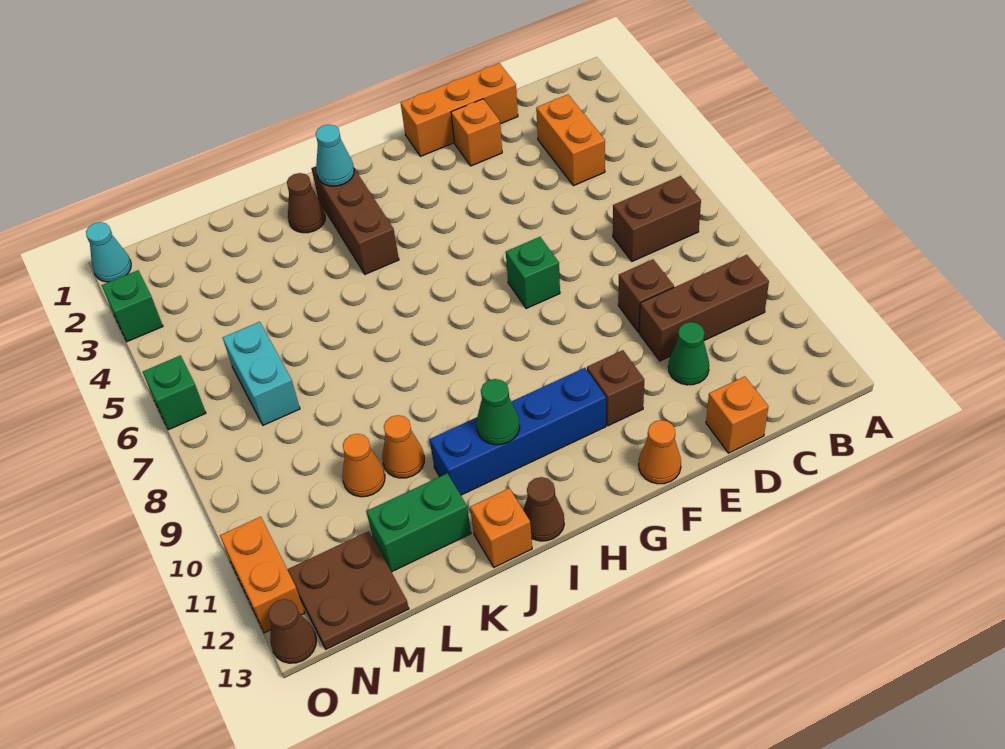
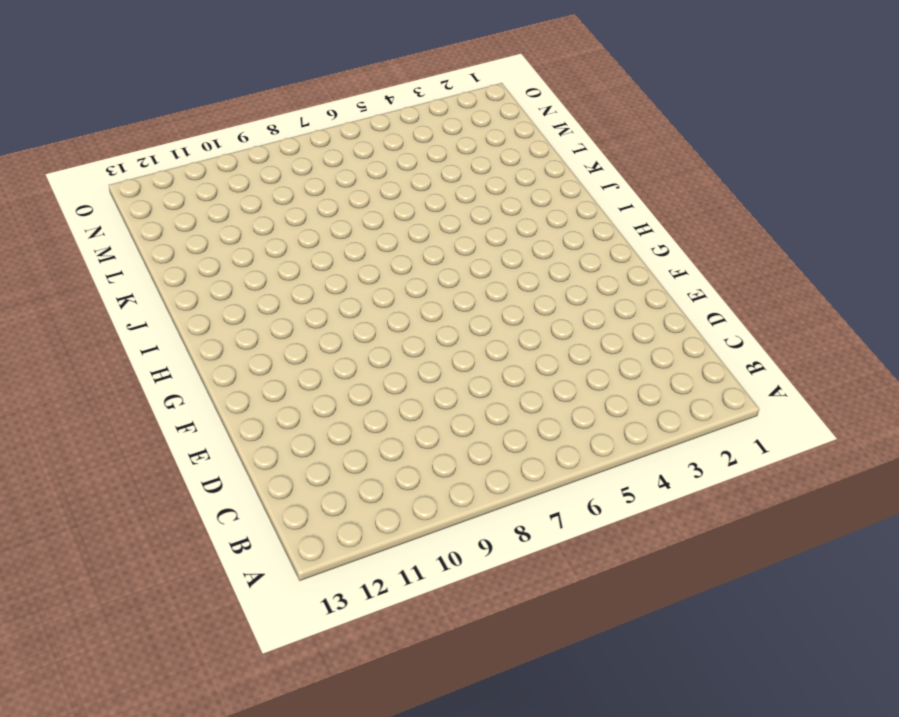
none -> brown 1x2 brick [613,176,701,261]
none -> brown 1x3 brick [639,255,769,361]
none -> orange 1x2 brick [536,95,605,186]

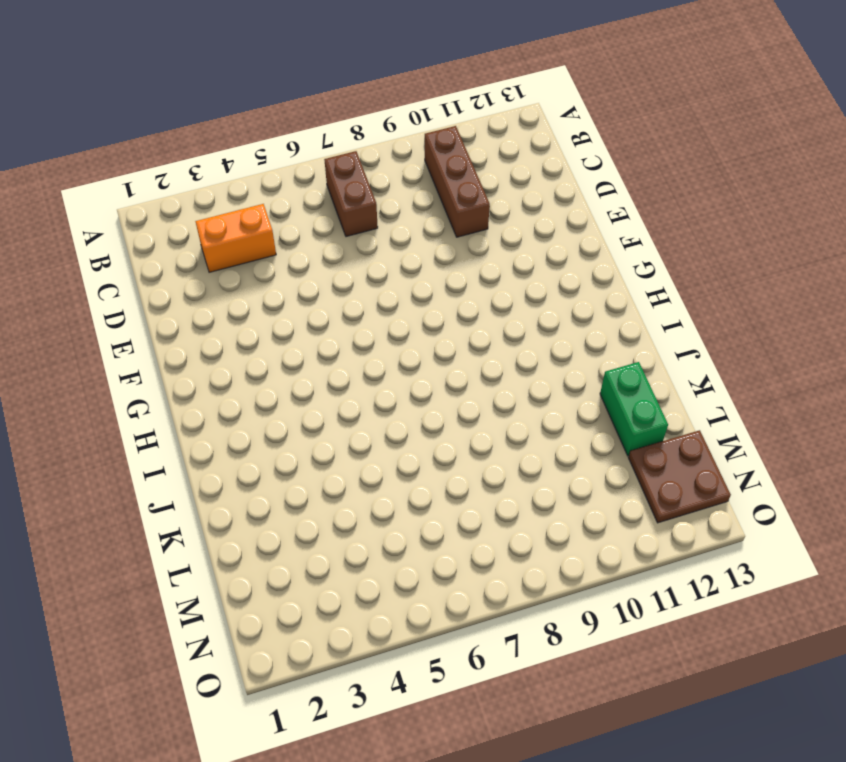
none -> orange 1x3 brick [401,63,518,156]
none -> brown 1x1 brick [618,259,674,332]
none -> green 1x1 cone [668,322,709,385]

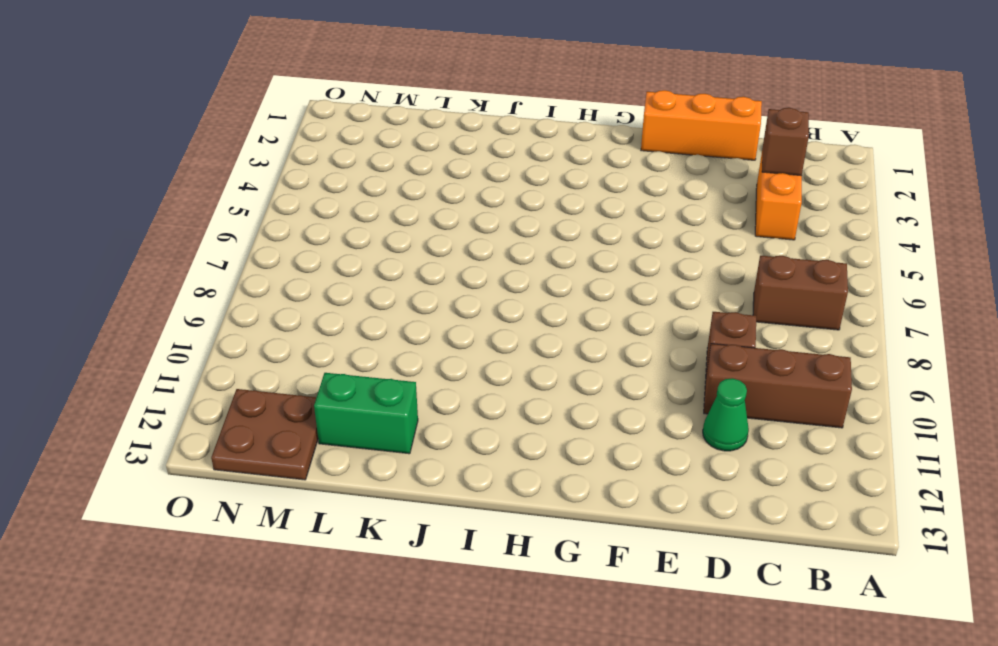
brown 1x1 brick [762,108,809,176] -> brown 1x1 brick moved to [587,350,644,426]
none -> orange 1x1 brick [706,376,768,453]
none -> orange 1x1 brick [451,99,502,166]
none -> green 1x1 brick [506,237,560,309]

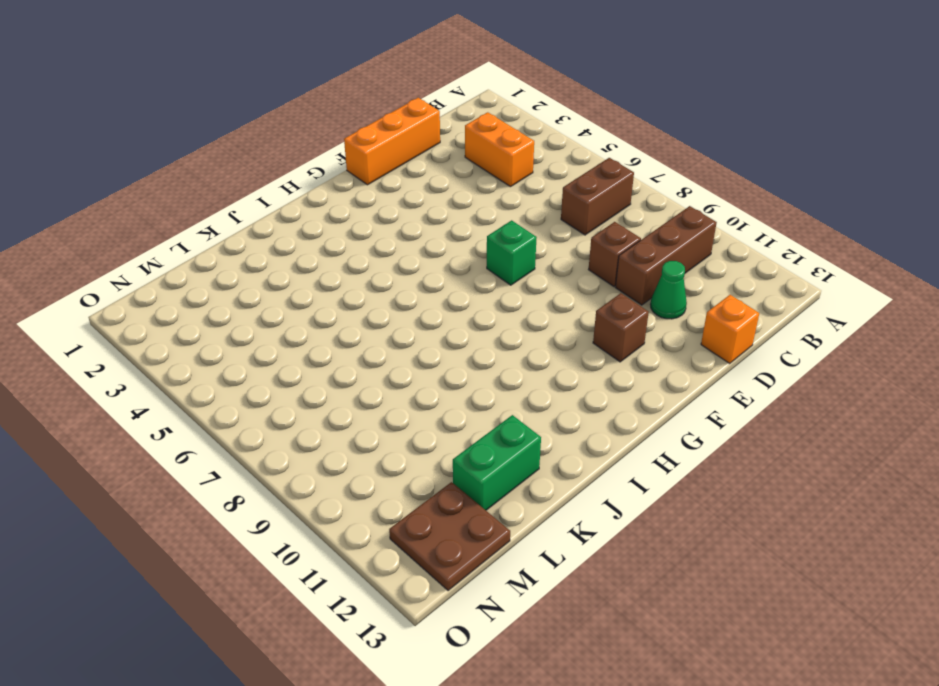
none -> orange 1x1 brick [451,99,502,166]
none -> orange 1x1 cone [639,420,681,484]
none -> blue 1x4 brick [430,368,606,495]

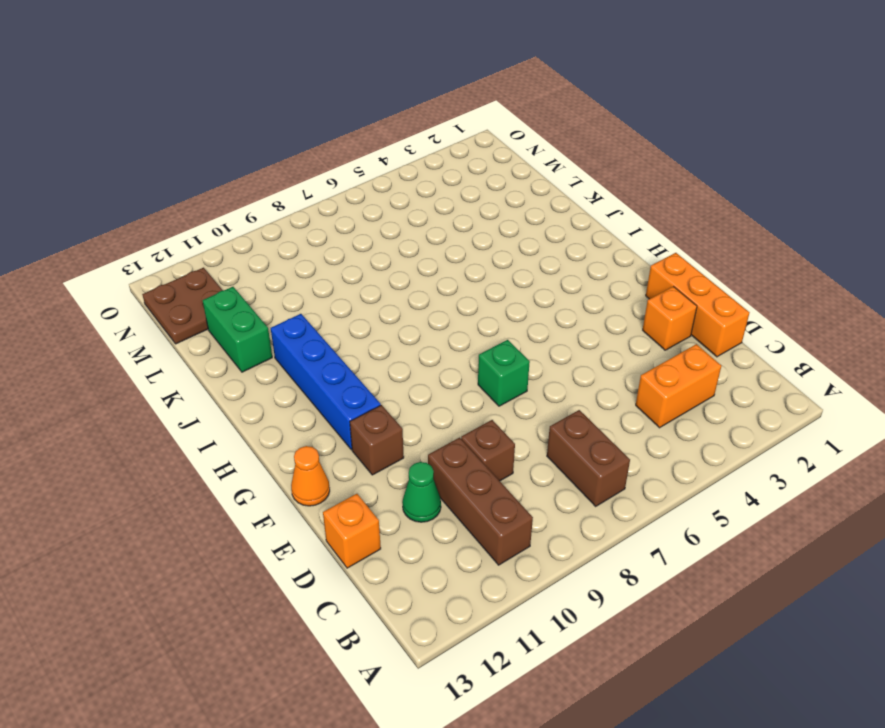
none -> brown 1x3 brick [312,166,399,274]
none -> brown 1x1 cone [523,477,564,541]
none -> brown 1x1 cone [287,173,325,233]

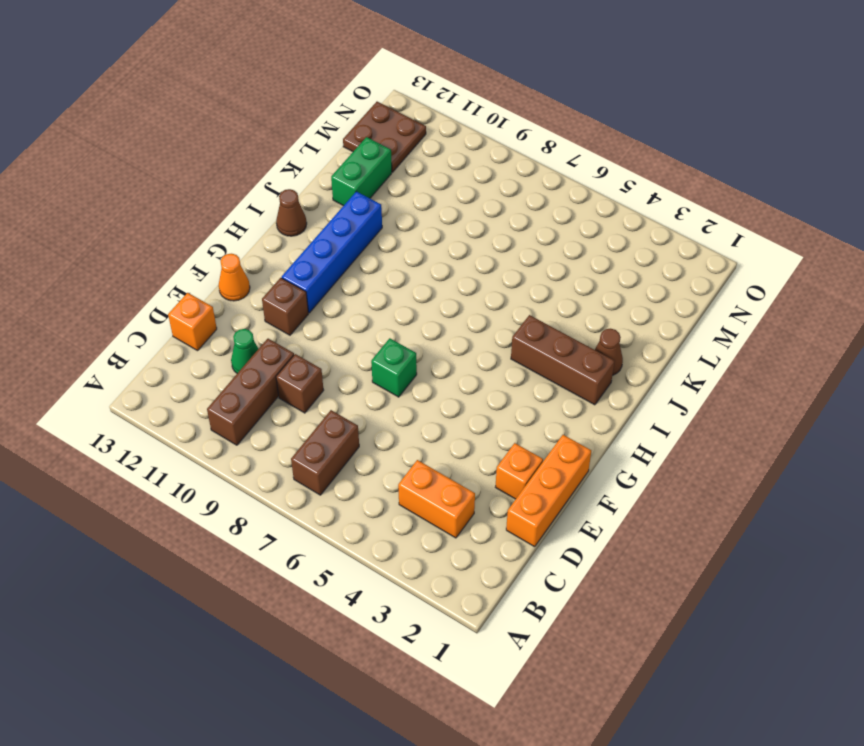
none -> orange 1x1 brick [470,488,532,567]
none -> orange 1x1 cone [382,415,424,478]
none -> orange 1x1 cone [342,434,385,497]

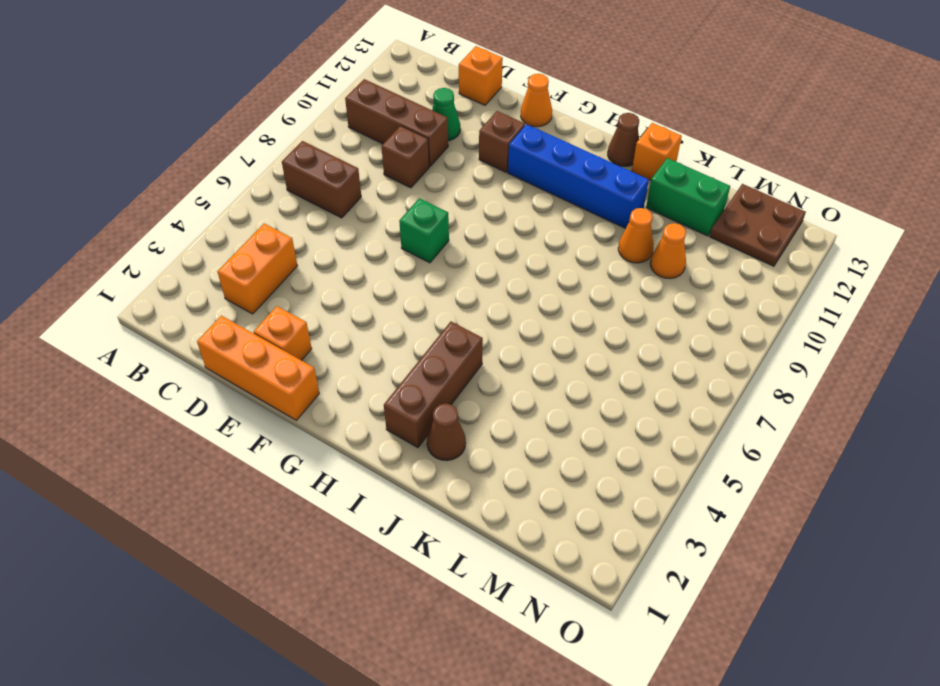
none -> cyan 1x2 brick [223,322,300,425]
none -> cyan 1x1 cone [86,222,131,282]
none -> green 1x1 brick [102,270,163,342]

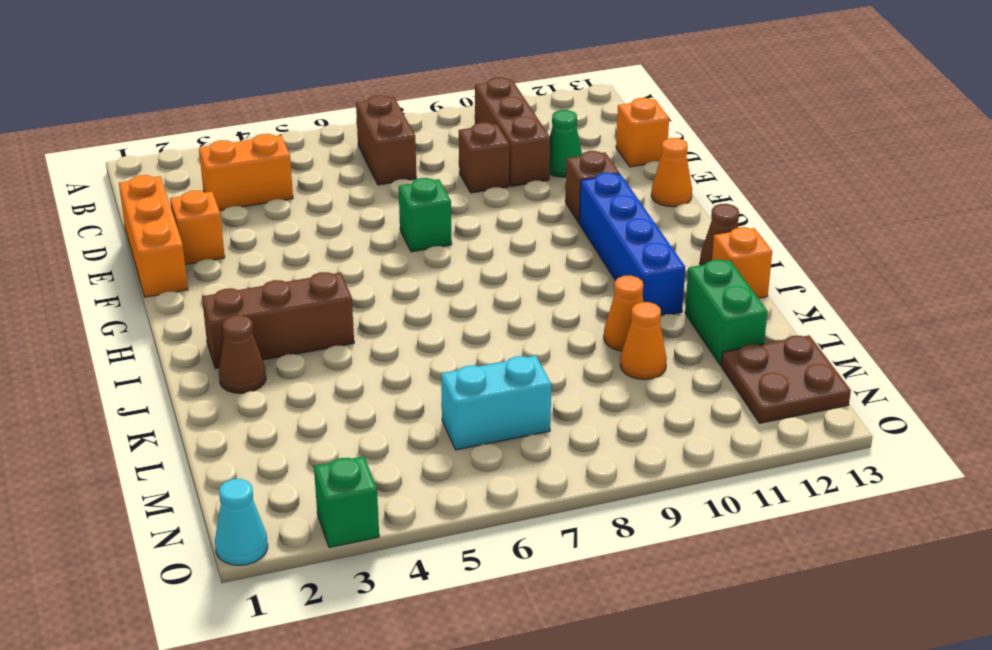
none -> green 1x1 brick [143,356,206,430]
none -> orange 1x2 brick [220,517,305,633]
none -> brown 1x1 cone [268,599,316,663]

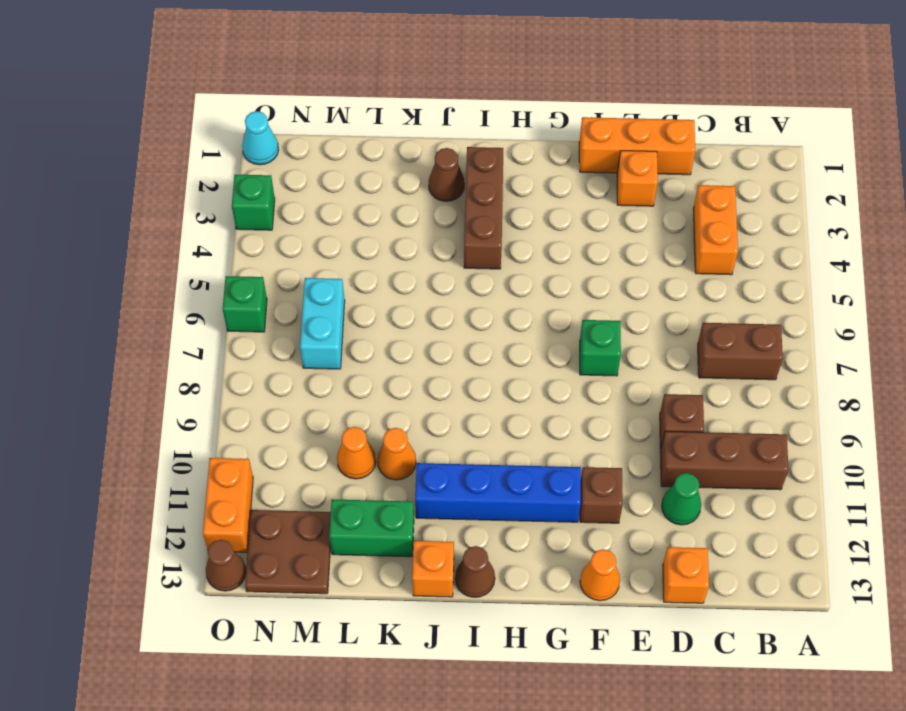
none -> cyan 1x1 cone [316,125,354,186]
none -> green 1x1 cone [477,379,520,445]

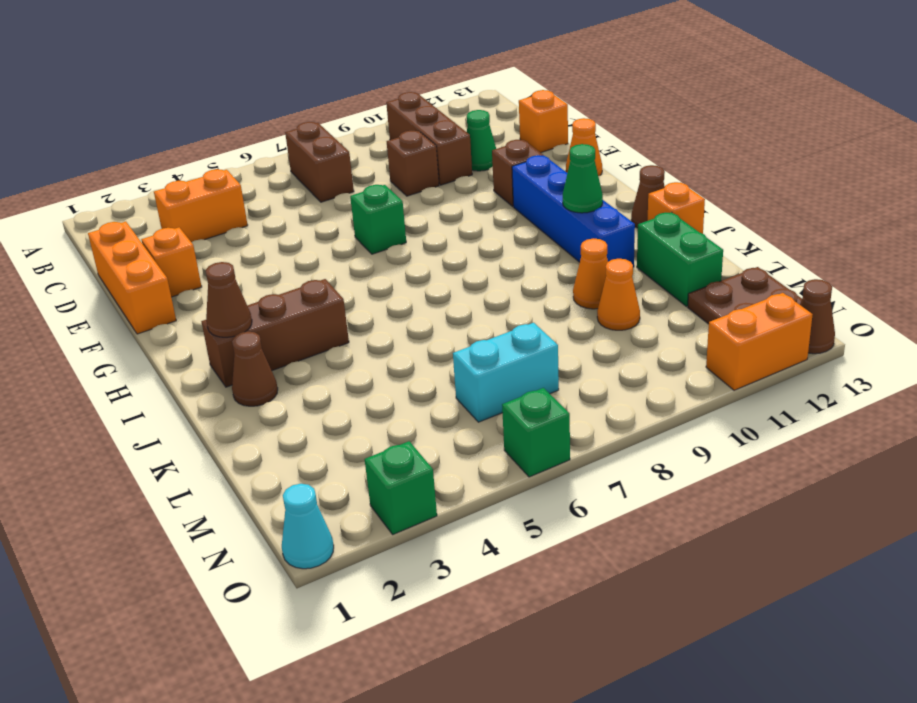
brown 1x1 cone [205,262,252,337] -> cyan 1x1 cone [316,125,354,186]

